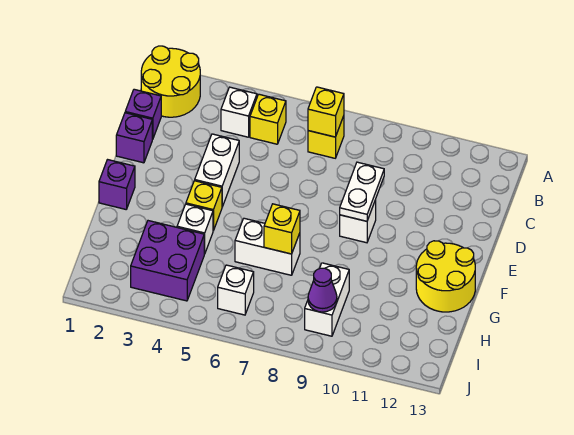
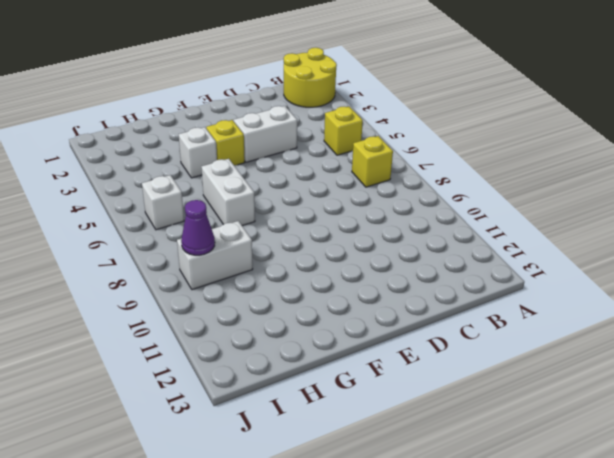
none -> white 1x1 brick [221,87,257,137]
none -> purple 1x1 brick [125,89,161,139]
none -> purple 1x1 brick [116,113,152,163]

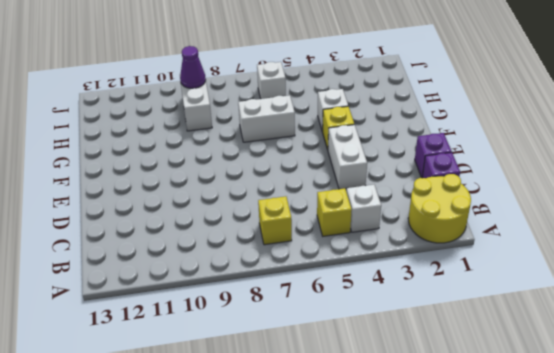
none -> white 1x1 brick [340,200,376,243]
none -> purple 1x1 brick [99,160,135,209]
none -> yellow 2x2 round brick [416,241,475,312]

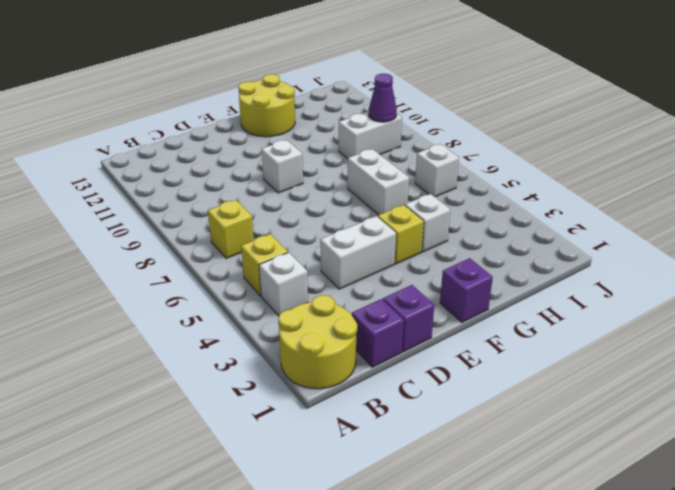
none -> purple 2x2 brick [131,221,204,301]
none -> yellow 1x1 brick [308,87,344,137]
none -> white 1x2 plate [340,162,384,221]

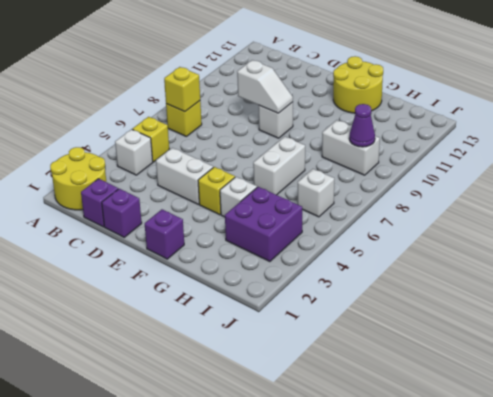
white 1x2 slope [237,60,293,113] -> white 1x2 plate [340,162,384,221]
none -> yellow 1x1 brick [264,204,300,254]

